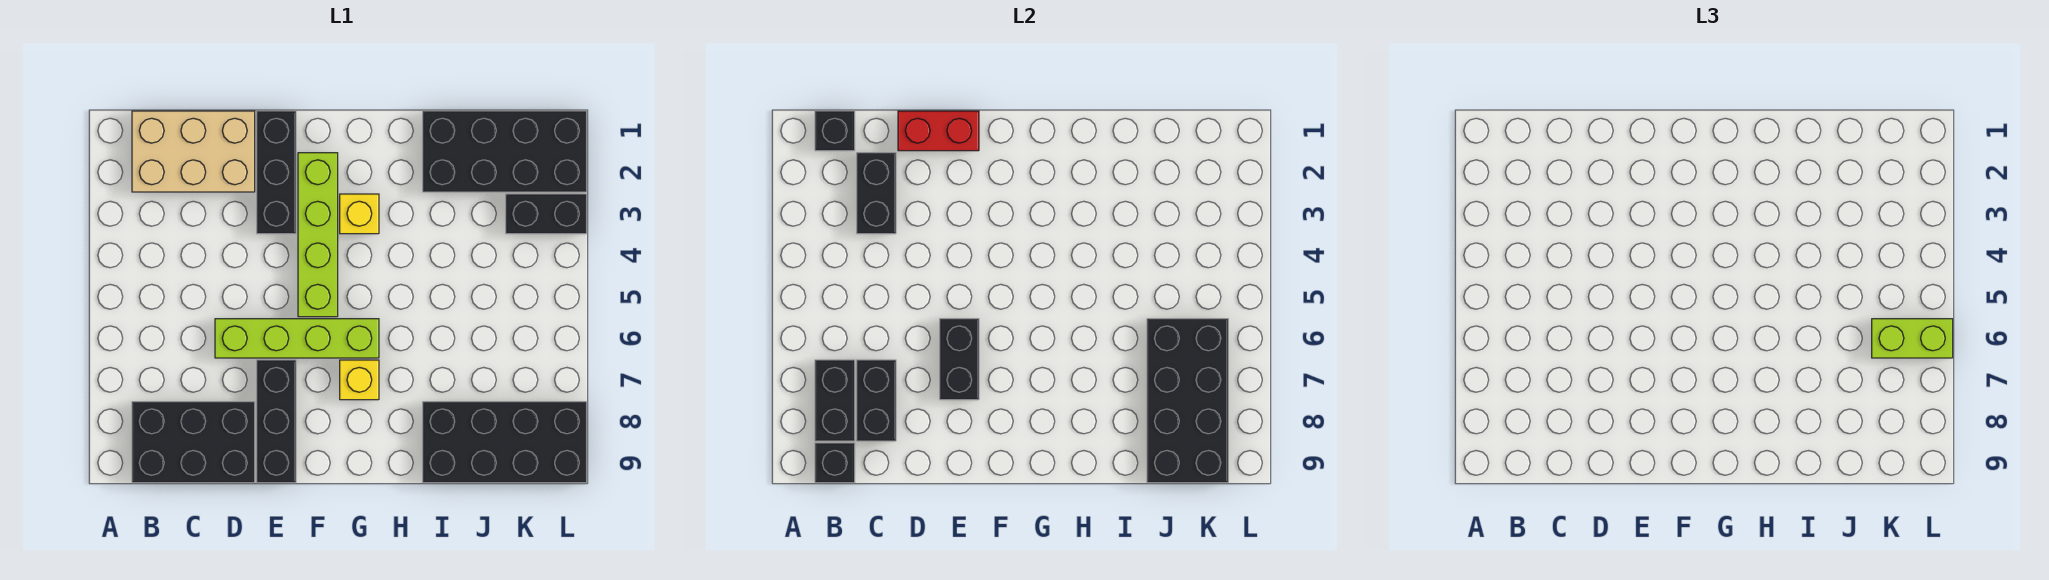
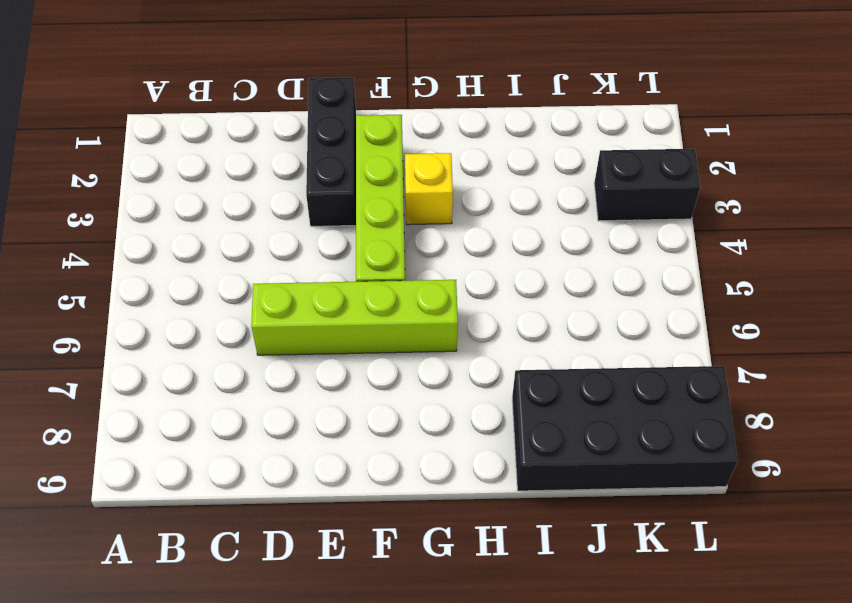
none -> tan 2x3 brick [132,111,255,192]
none -> black 2x3 brick [132,402,255,483]
none -> black 1x3 brick [257,360,296,483]

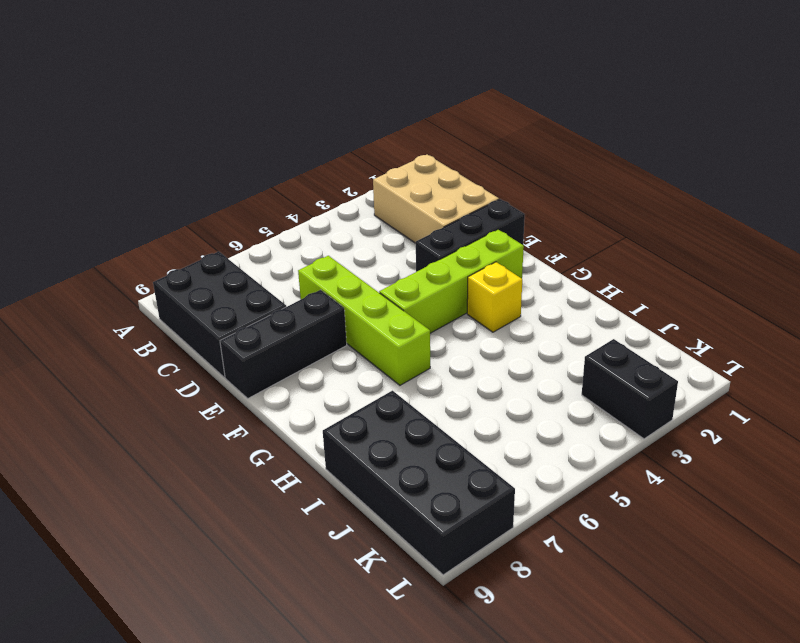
none -> yellow 1x1 brick [340,360,379,400]
none -> black 2x4 brick [423,111,587,192]
none -> black 1x1 brick [815,111,855,151]

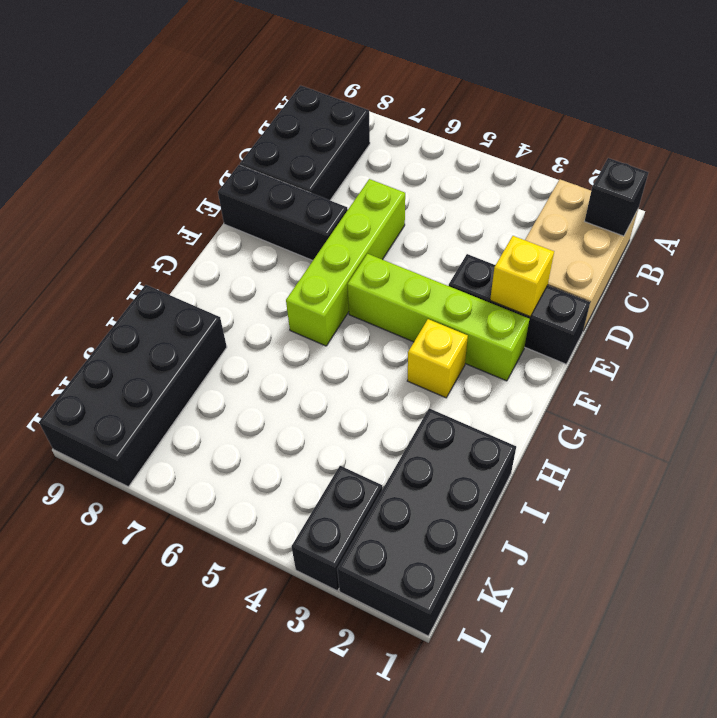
yellow 1x1 brick [490,236,554,317] -> yellow 1x1 brick moved to [340,360,379,400]
none -> black 1x2 brick [815,360,855,441]
none -> black 1x1 brick [815,443,855,483]
none -> black 1x2 brick [857,153,896,234]

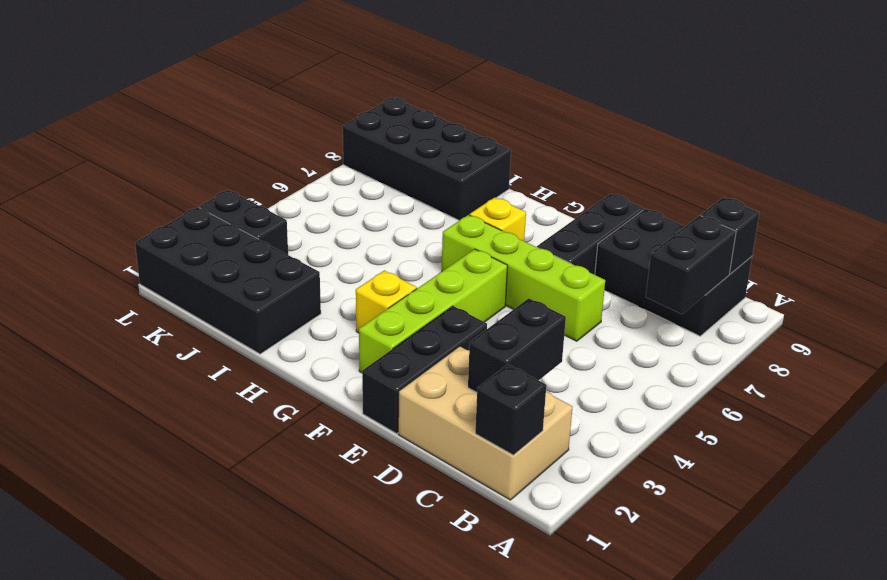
none -> black 1x2 brick [857,360,896,441]
none -> red 1x2 brick [898,111,979,151]
none -> black 1x2 brick [940,319,979,400]

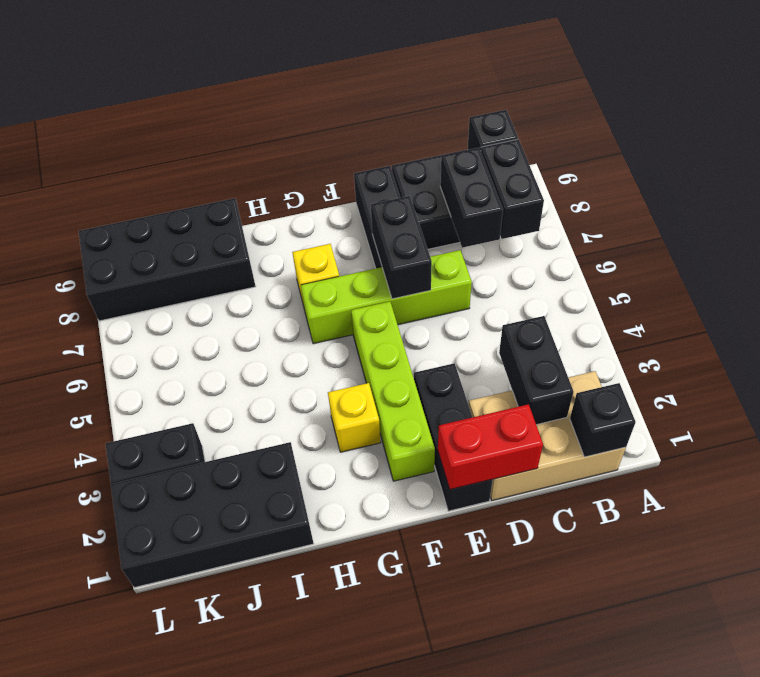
none -> black 2x4 brick [1147,319,1228,483]
none -> lime 1x2 brick [1872,319,1953,358]

